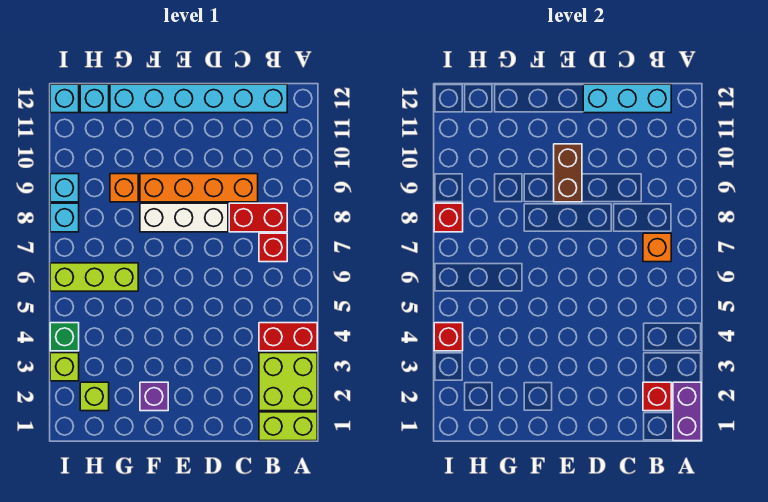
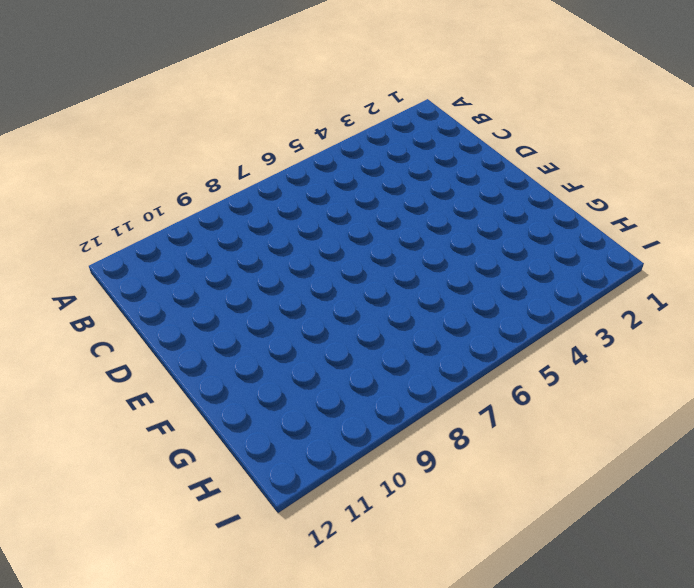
none -> lime 1x2 brick [259,412,317,441]
none -> lime 2x2 brick [259,353,317,411]
none -> red 1x2 brick [259,323,317,351]

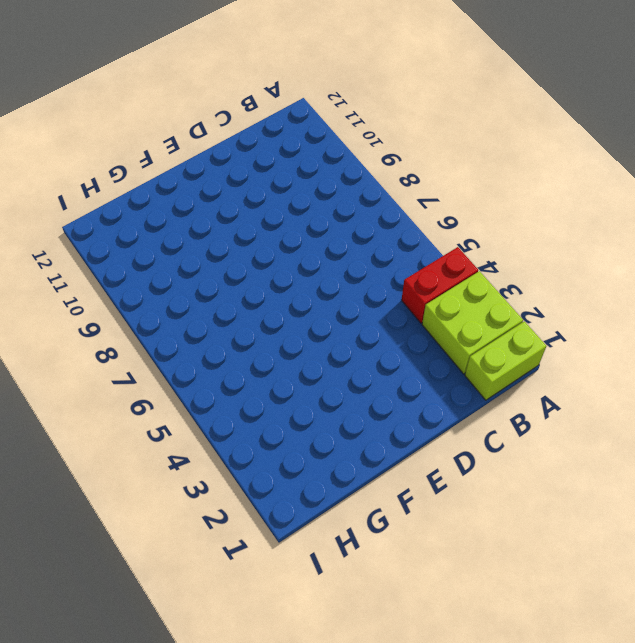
none -> red 1x1 brick [259,233,287,262]
none -> red 1x2 brick [229,203,287,232]
none -> cyan 1x6 brick [110,84,287,113]

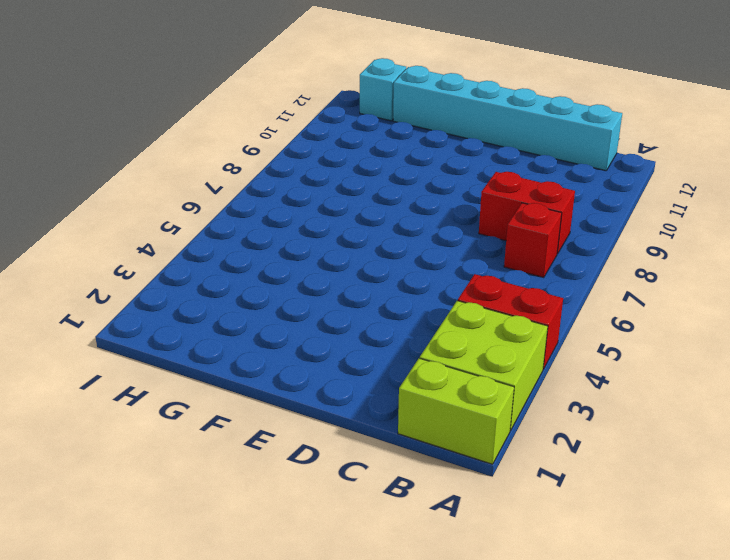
none -> orange 1x4 brick [140,174,258,202]
none -> white 1x3 brick [140,203,228,232]
none -> purple 1x1 brick [140,382,168,411]

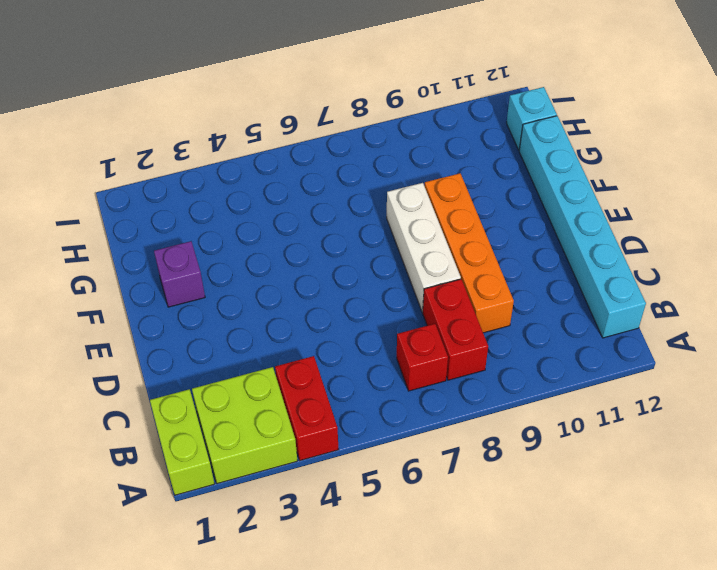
none -> lime 1x3 brick [50,263,138,291]
none -> orange 1x1 brick [110,174,138,202]
none -> lime 1x1 brick [80,382,109,411]

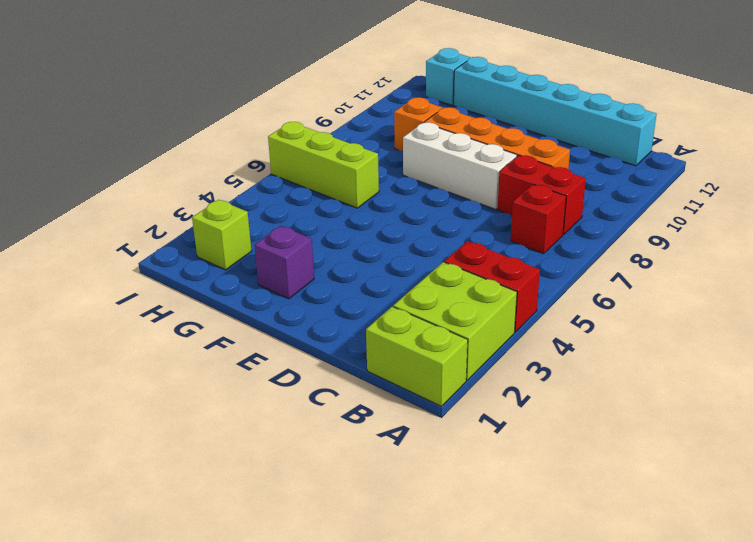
none -> lime 1x1 brick [50,353,79,381]
none -> green 1x1 brick [50,323,79,351]
none -> cyan 1x1 brick [50,203,79,232]

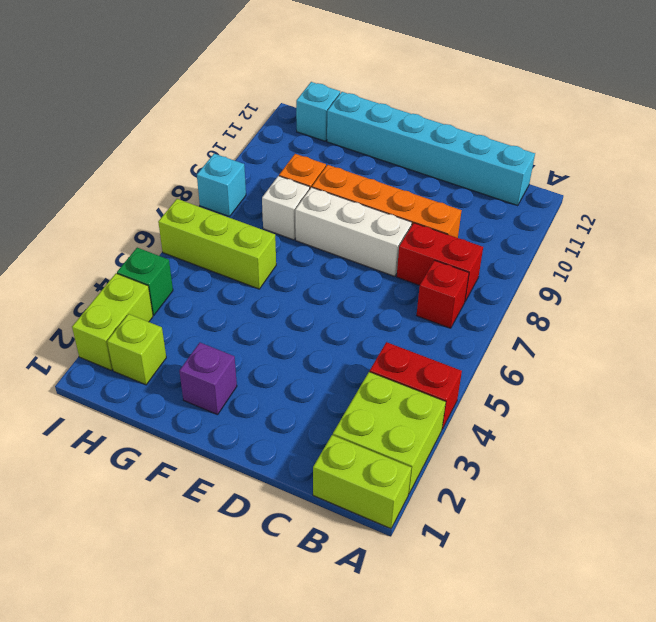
white 1x1 brick [262,176,310,240] -> none
lime 1x2 brick [72,273,153,370] -> lime 1x1 brick [50,353,79,381]
none -> cyan 1x1 brick [50,174,79,202]
none -> cyan 1x1 brick [50,84,79,113]
none -> purple 1x2 brick [673,382,701,441]

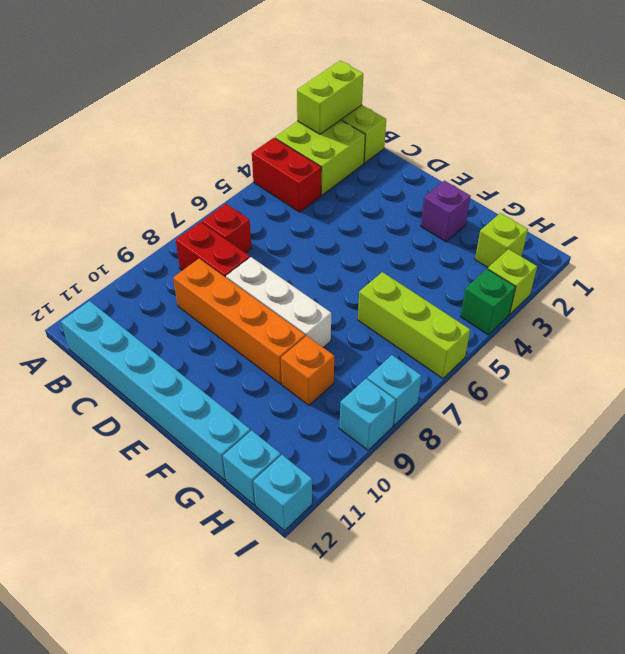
lime 1x2 brick [297,61,363,134] -> purple 1x2 brick [673,382,701,441]
none -> red 1x1 brick [643,382,671,411]
none -> orange 1x1 brick [643,233,671,262]
none -> cyan 1x3 brick [583,84,671,113]

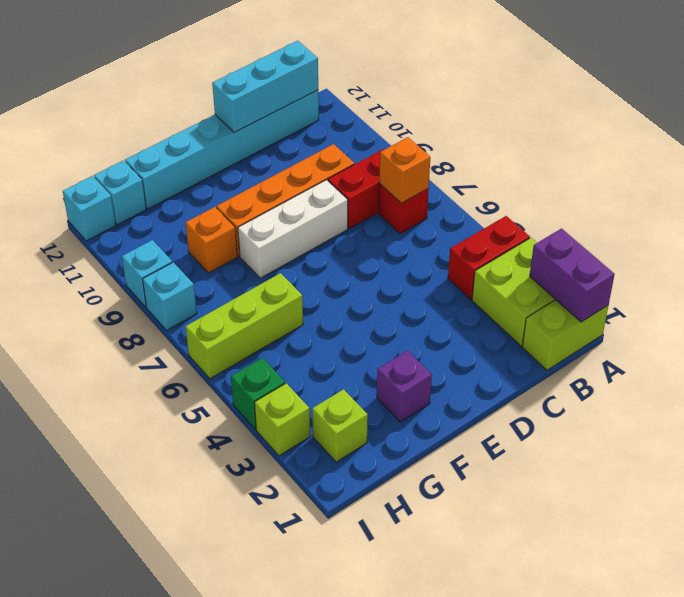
none -> red 1x1 brick [643,382,671,411]
none -> brown 1x2 brick [554,144,582,202]
none -> red 1x1 brick [434,323,463,351]

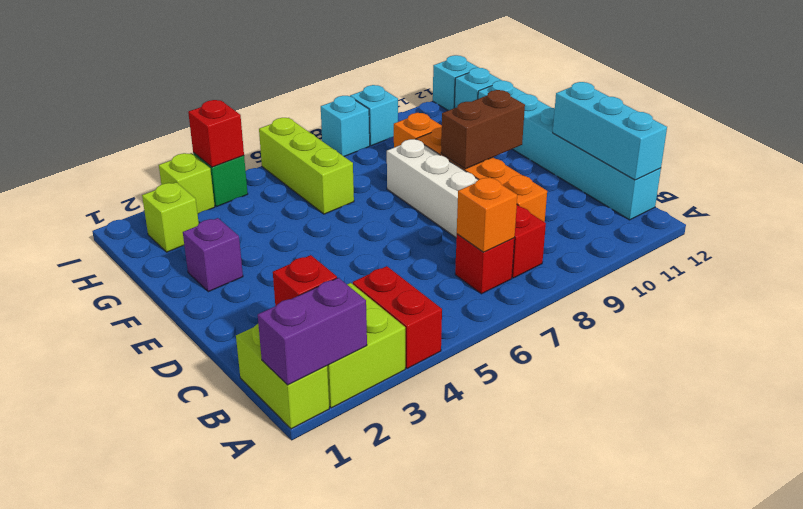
none -> red 1x1 brick [434,203,463,232]

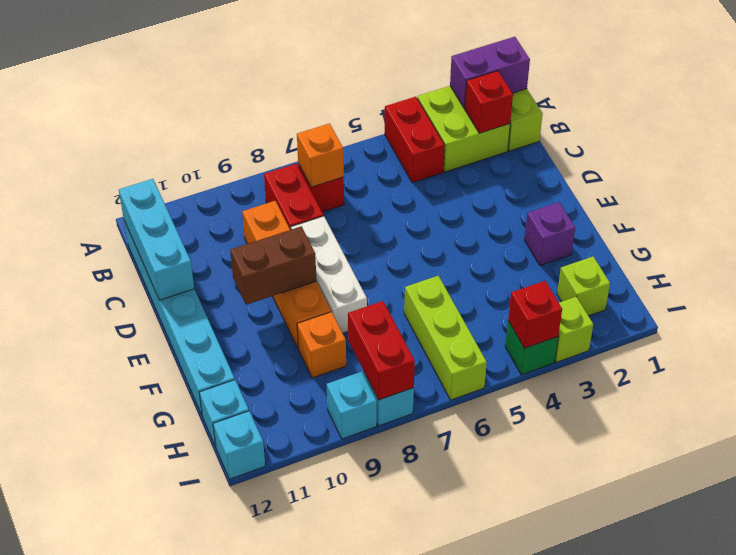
red 1x2 brick [348,301,415,400] -> red 1x1 brick [434,203,463,232]

